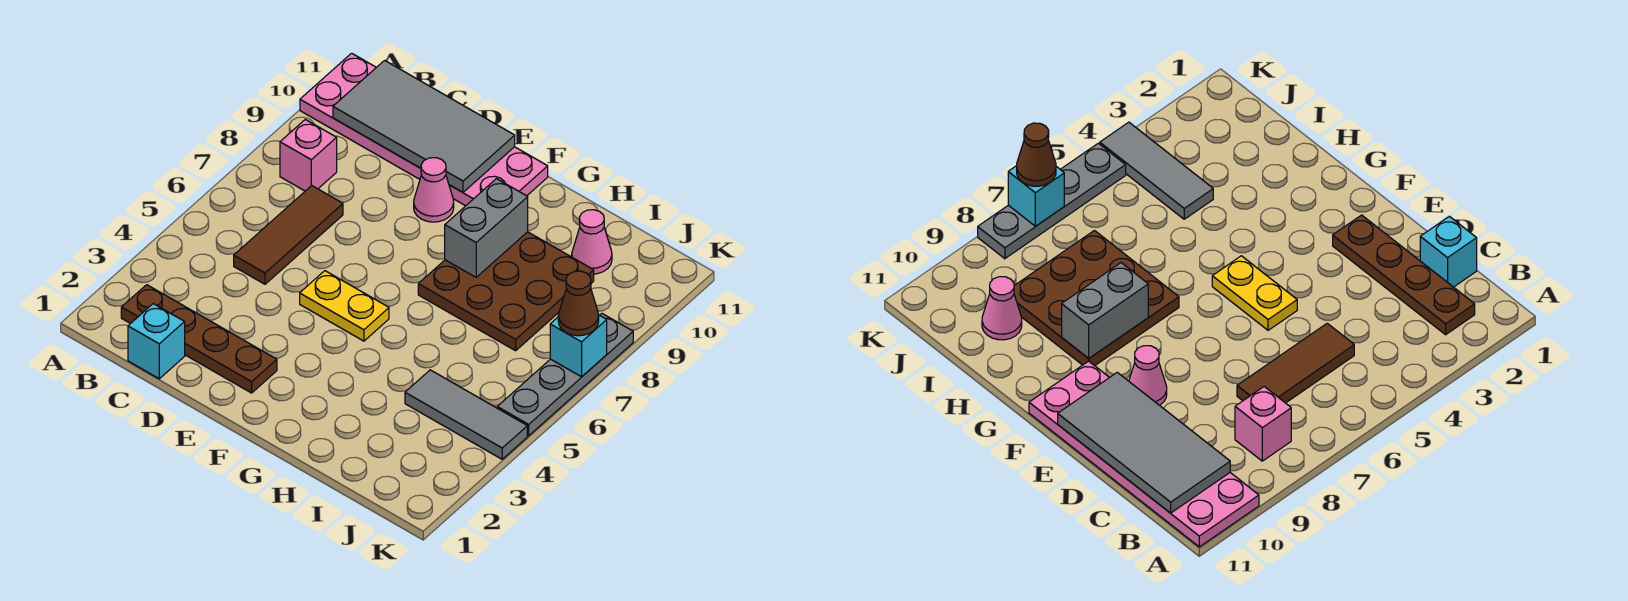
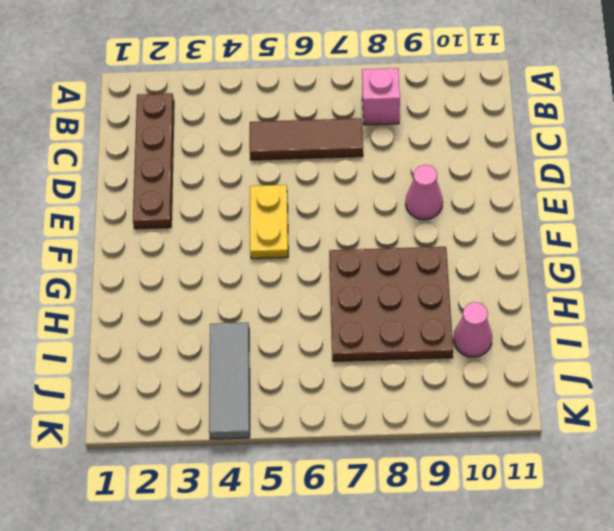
none -> pink 2x6 plate [300,53,548,206]
none -> cyan 1x1 brick [128,304,185,379]
none -> grey 1x4 plate [497,314,633,436]

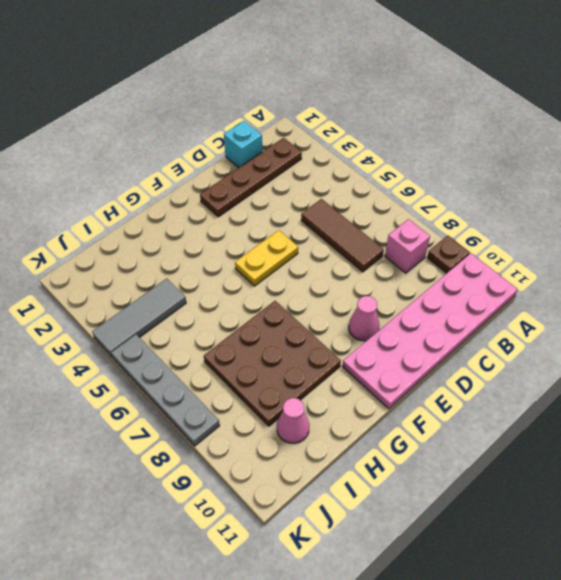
brown 1x1 plate [427,236,470,273] -> none
none -> grey 2x4 tile [333,60,515,192]
none -> grey 1x2 brick [445,179,528,277]
none -> cyan 1x1 brick [550,315,607,377]

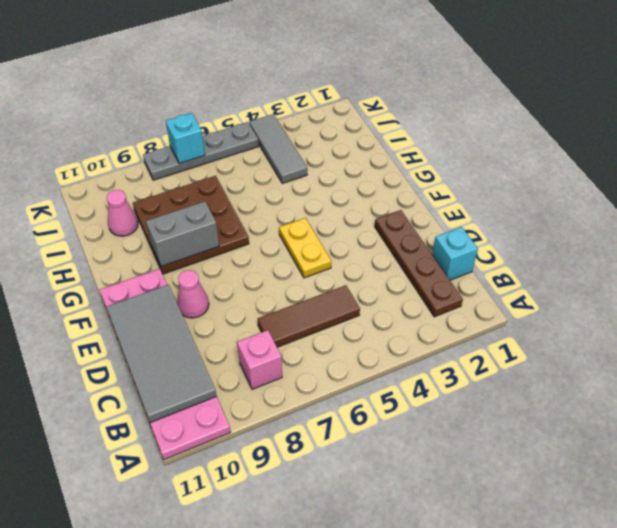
none -> brown 1x1 cone [558,271,599,336]

